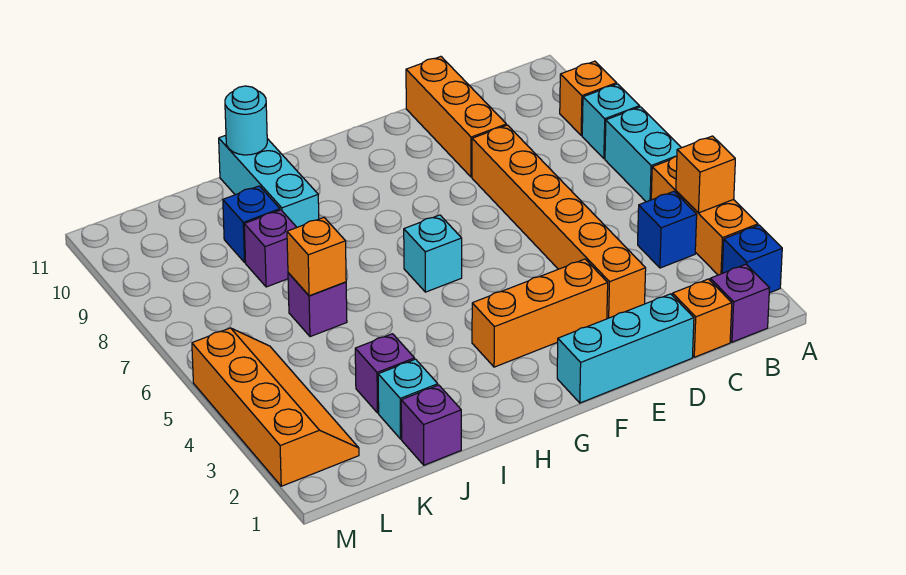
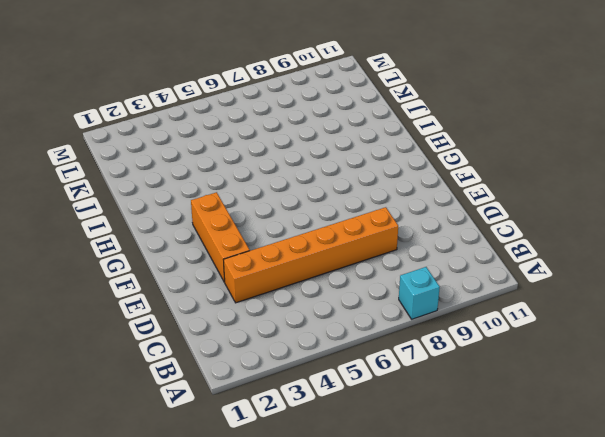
none -> blue 1x1 brick [722,225,782,293]
none -> orange 1x3 brick [651,157,758,275]
none -> cyan 1x2 brick [605,107,681,202]

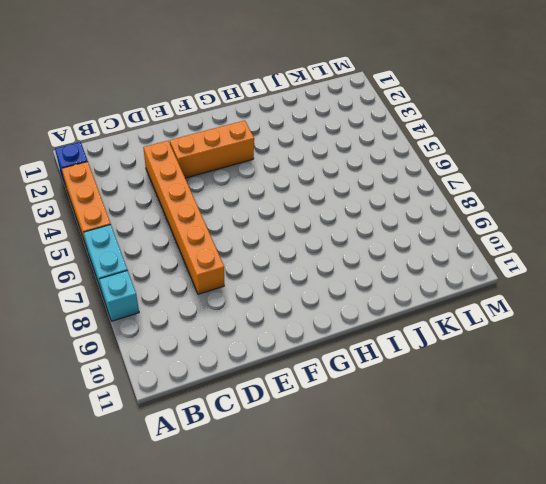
none -> orange 1x1 brick [560,61,617,136]
none -> purple 1x1 brick [710,264,769,342]
none -> blue 1x1 brick [638,191,697,268]

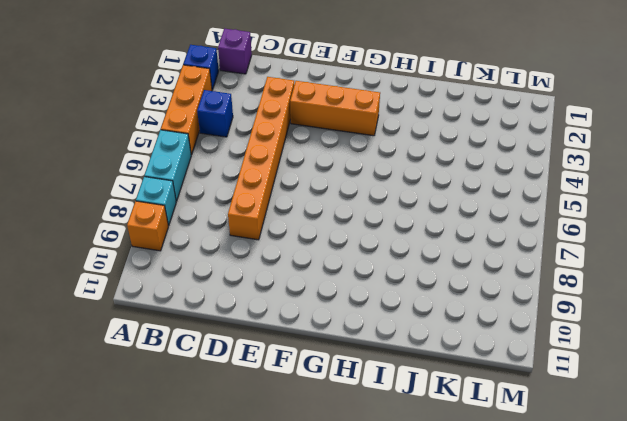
none -> orange 1x1 brick [673,279,732,357]
none -> cyan 1x3 brick [557,294,694,403]
none -> orange 1x3 brick [406,57,506,177]

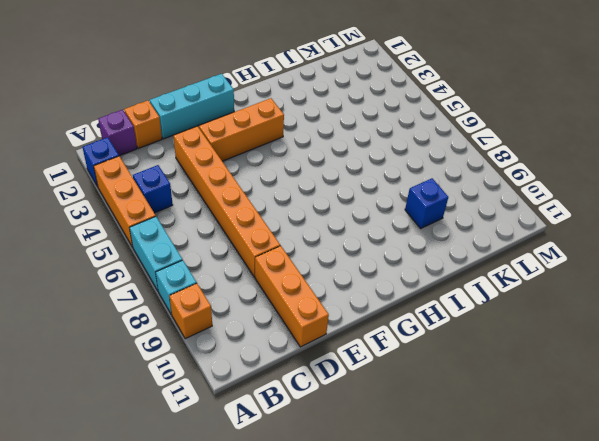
none -> cyan 1x1 brick [404,215,462,292]
none -> cyan 1x3 brick [219,135,319,227]
none -> purple 1x1 brick [401,385,461,465]

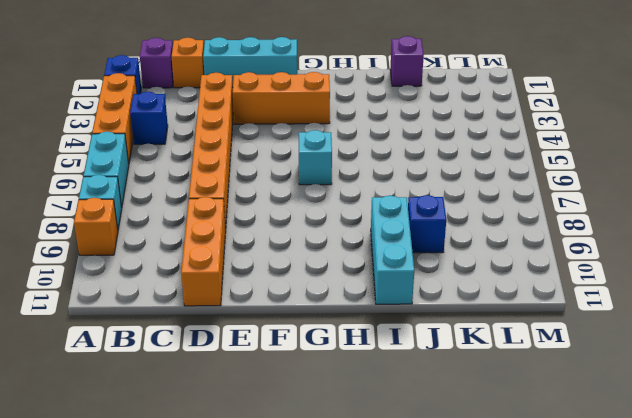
none -> cyan 1x1 brick [378,359,438,439]
none -> purple 1x1 brick [355,334,415,413]
none -> purple 1x1 brick [288,273,347,337]

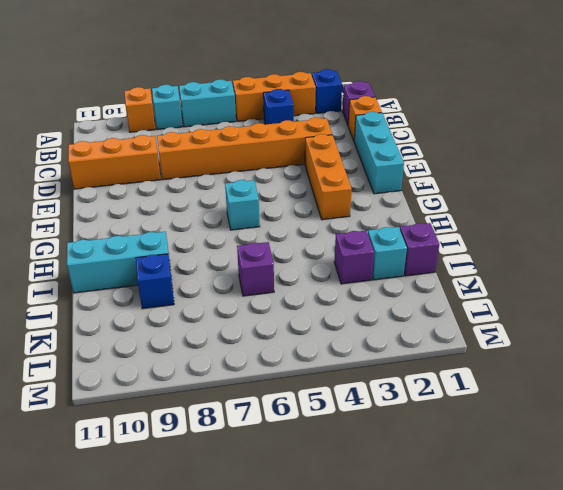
none -> purple 1x1 brick [244,210,297,287]
none -> orange 2x4 slope [192,328,359,486]
none -> orange 1x1 brick [676,136,735,213]

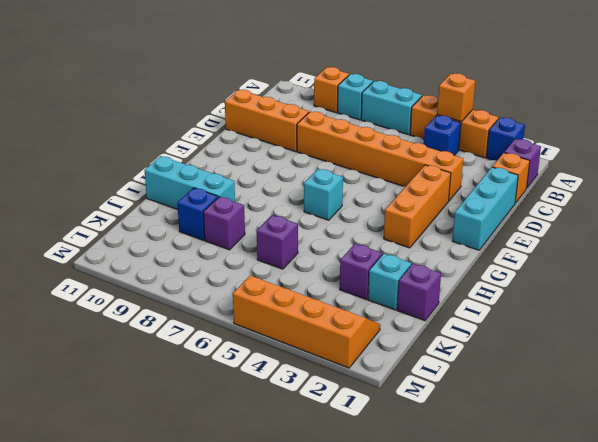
none -> cyan 1x1 round brick [225,86,267,155]
none -> orange 1x1 brick [287,218,346,296]

